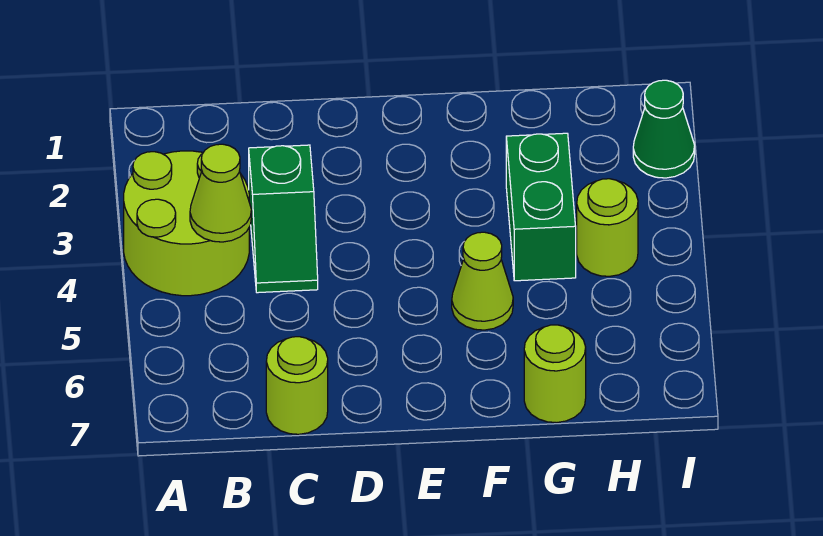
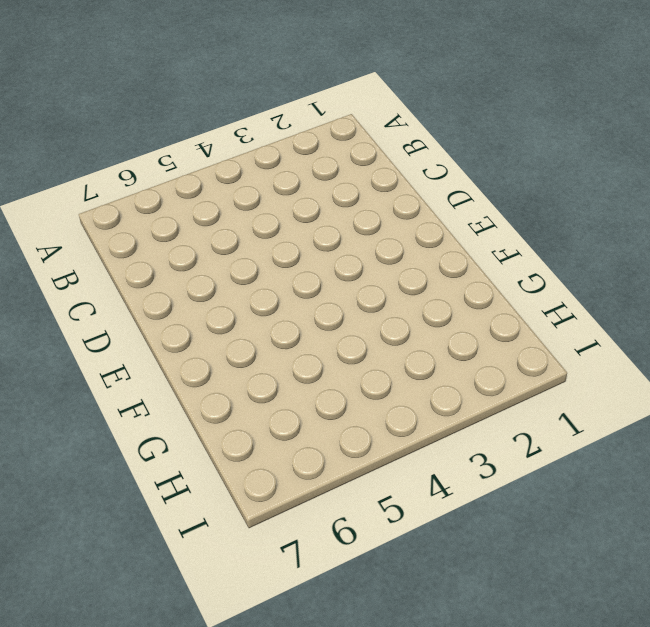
none -> lime 2x2 round brick [124,151,249,296]
none -> green 1x2 slope [249,145,318,293]

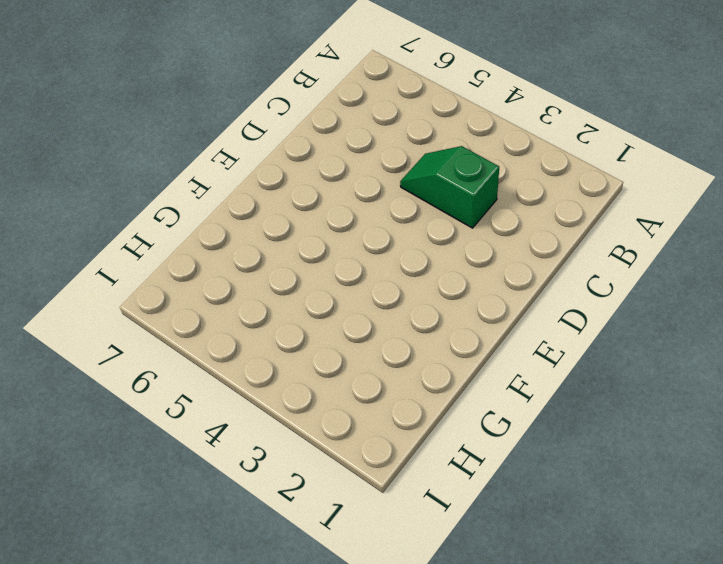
none -> lime 2x2 round brick [124,151,249,296]
none -> lime 1x1 round brick [266,337,328,434]

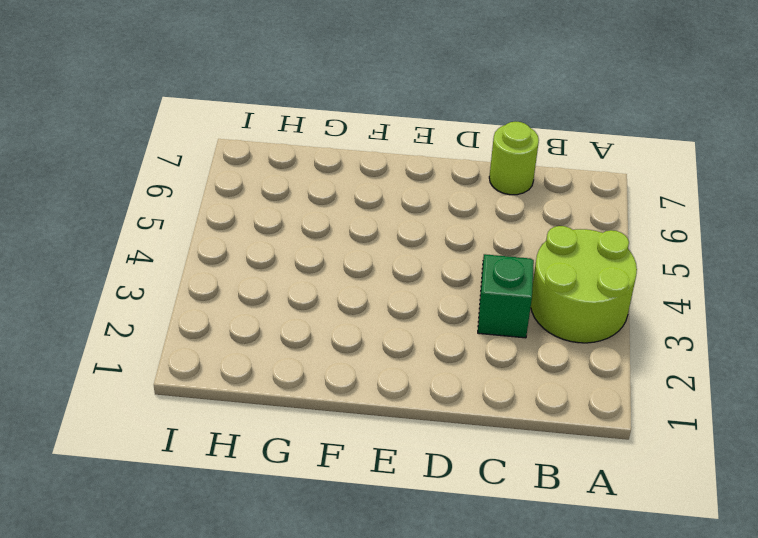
none -> lime 1x1 cone [452,232,513,330]
none -> green 1x2 brick [506,133,576,281]

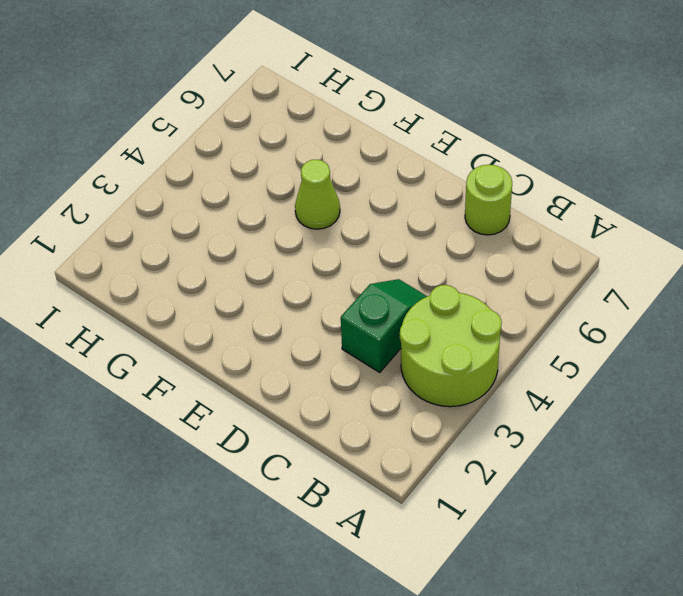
none -> green 1x2 brick [506,133,576,281]
none -> lime 1x1 round brick [524,325,586,423]

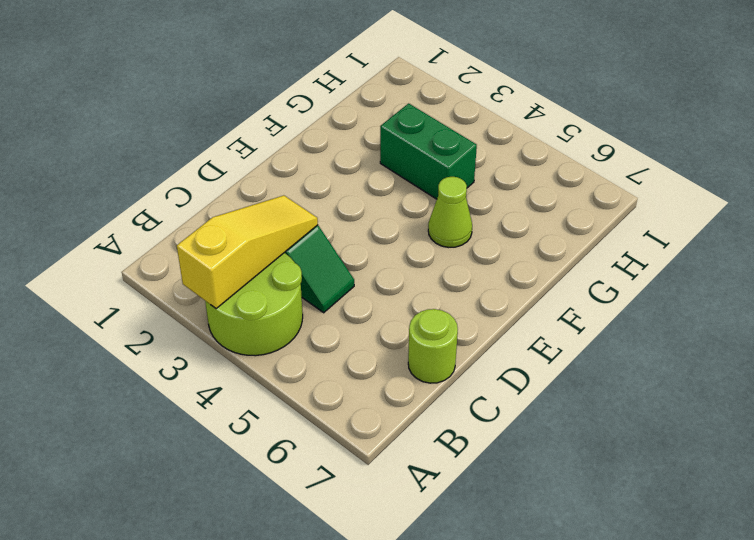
yellow 1x3 slope [177,195,318,309] -> none
none -> lime 1x1 round brick [524,325,586,423]
none -> lime 1x1 round brick [577,179,638,276]

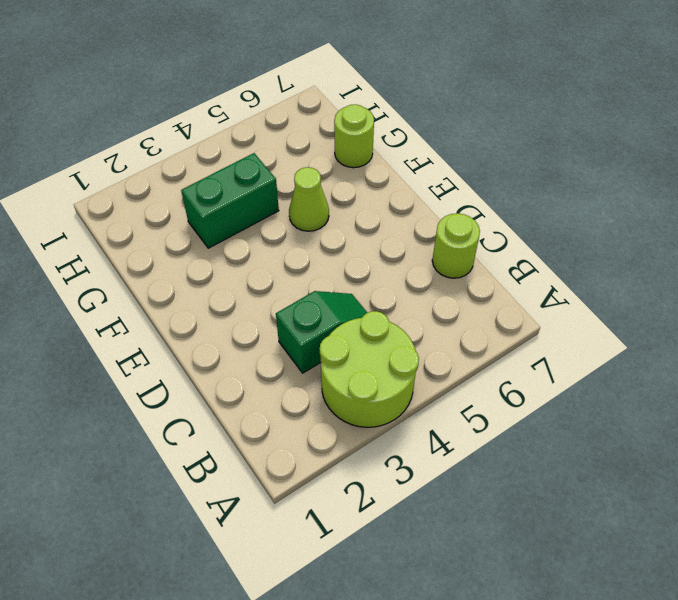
none -> lime 1x1 round brick [577,179,638,276]
none -> green 1x1 cone [633,80,695,178]

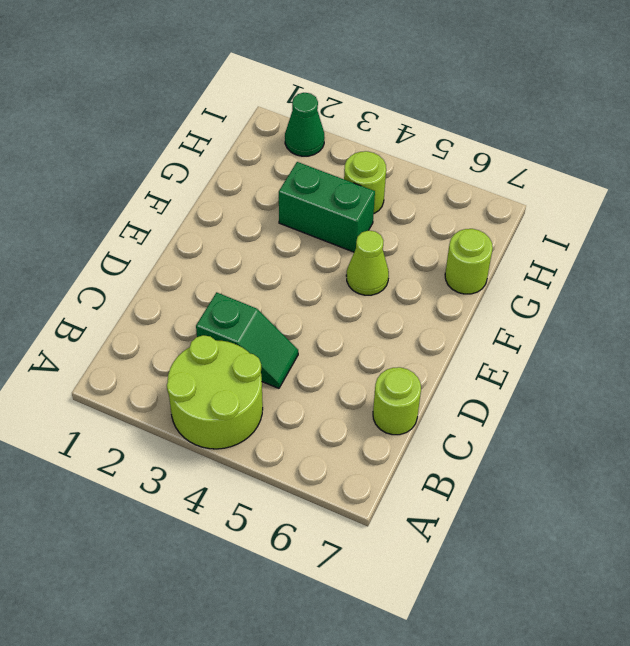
none -> lime 1x1 cone [190,144,251,242]

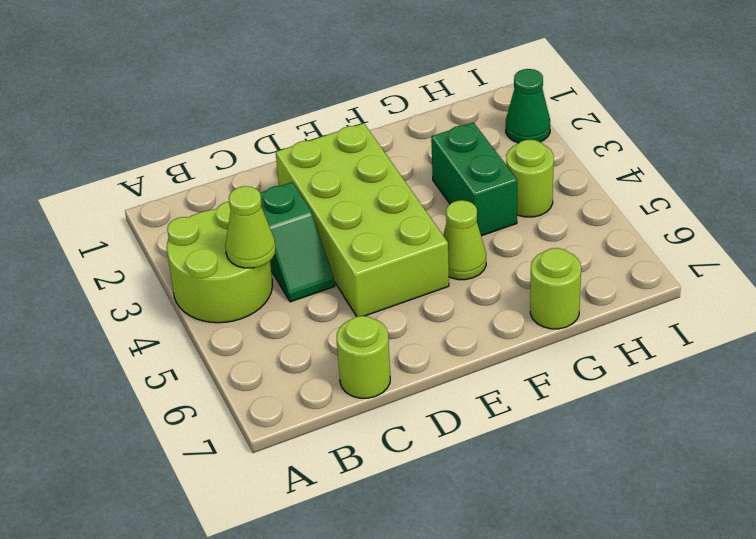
lime 2x4 brick [276,123,449,317] -> none

